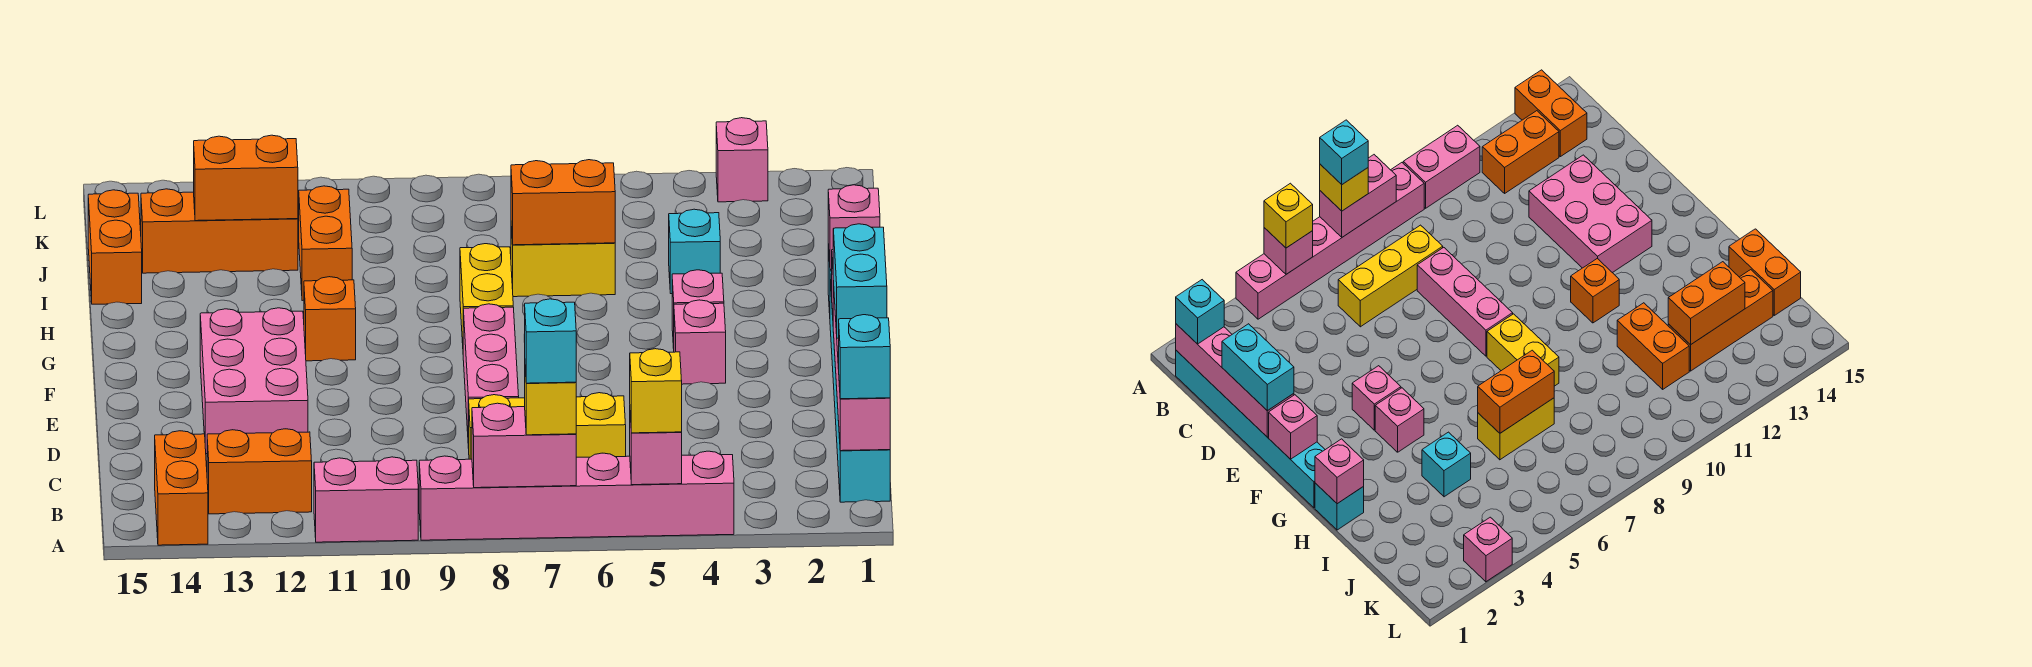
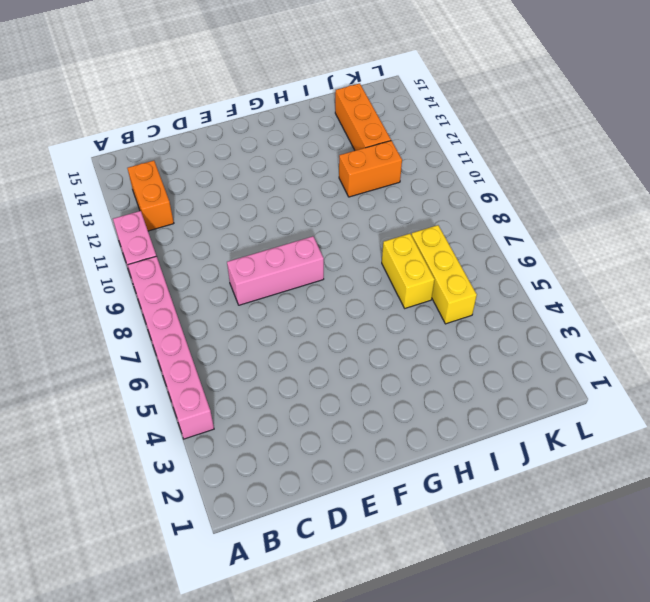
yellow 1x3 brick [411,225,477,324] -> yellow 1x3 brick moved to [469,393,626,459]
none -> orange 1x2 brick [155,431,208,545]
none -> cyan 1x6 brick [830,271,890,502]
none -> pink 2x3 brick [200,308,308,454]
none -> pink 1x1 brick [674,300,726,384]

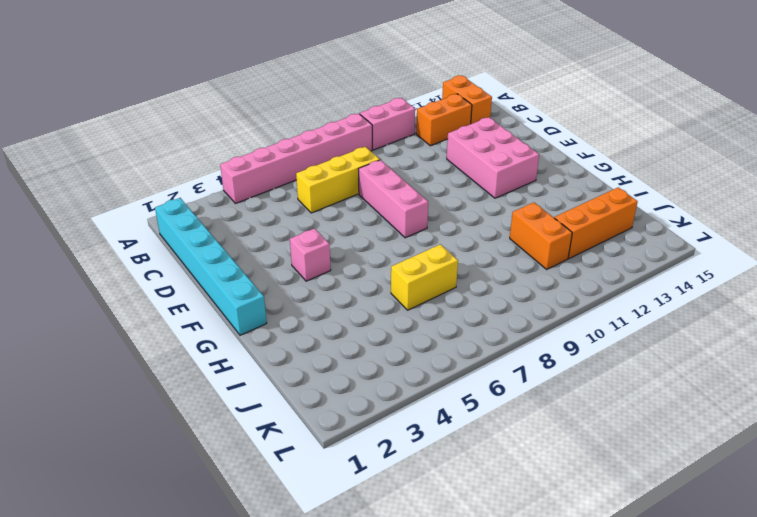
none -> pink 1x1 brick [672,270,724,348]
none -> yellow 1x2 brick [460,244,513,343]
none -> orange 1x1 brick [304,277,356,361]
none -> cyan 1x1 brick [1315,483,1364,530]

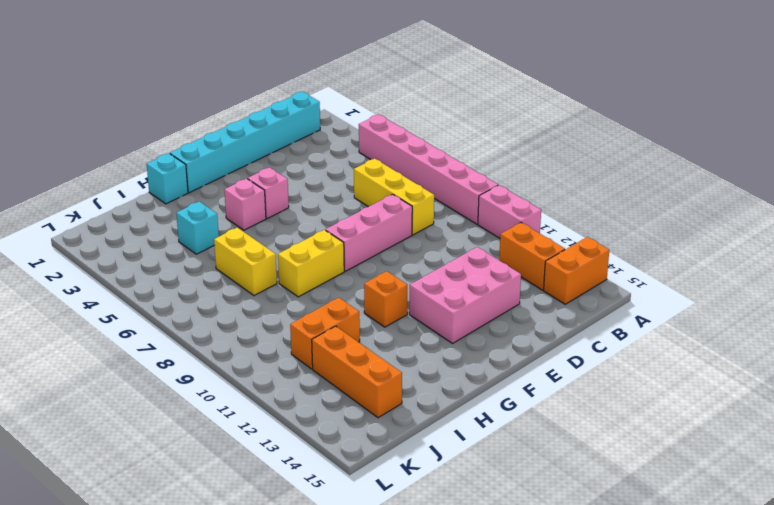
none -> orange 1x2 brick [88,190,142,304]
none -> pink 1x1 brick [716,118,768,202]
none -> pink 1x1 brick [630,416,682,485]
none -> pink 1x2 brick [472,403,576,488]

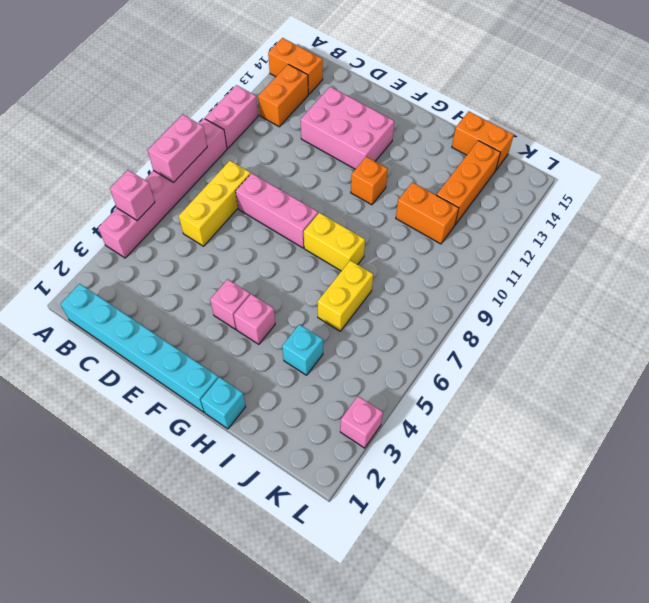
none -> pink 1x4 brick [833,281,890,451]
none -> pink 1x1 brick [1269,395,1317,459]
none -> pink 1x1 brick [828,185,880,269]
none -> orange 1x2 brick [511,160,615,245]

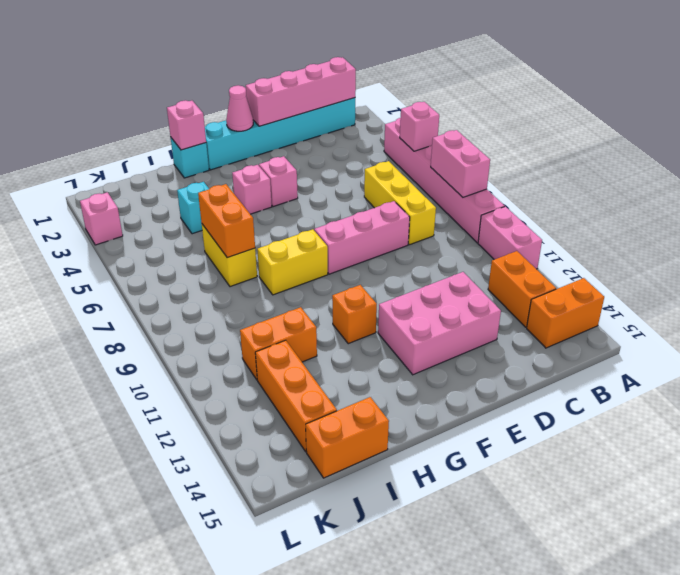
pink 1x1 cone [226,85,253,131] -> pink 1x1 brick [1269,395,1317,459]
none -> orange 1x2 brick [194,135,298,221]
none -> yellow 1x1 brick [630,349,682,433]
none -> yellow 1x1 brick [525,371,576,435]
none -> cyan 1x1 brick [839,315,890,399]

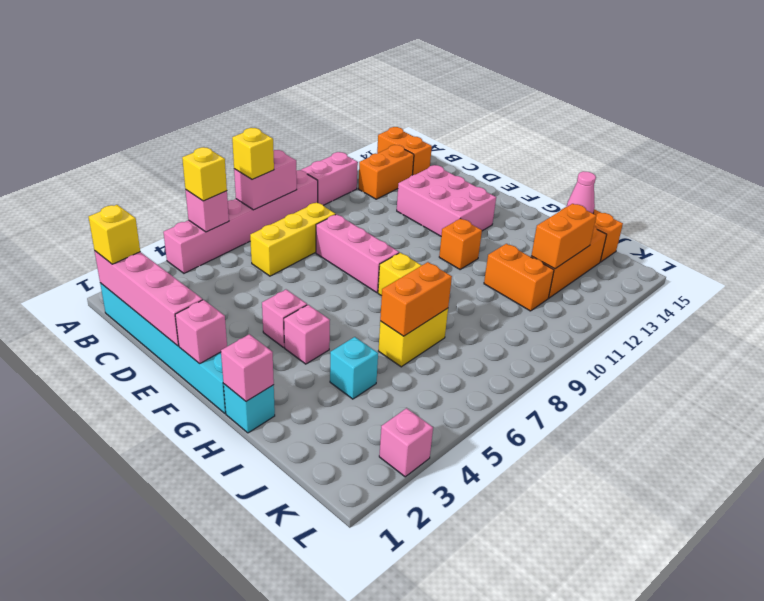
yellow 1x1 brick [89,205,140,264] -> cyan 1x1 brick [839,315,890,399]
pink 1x1 cone [567,171,596,213] -> none
none -> cyan 1x2 brick [833,224,887,338]
none -> cyan 1x1 brick [525,299,576,383]

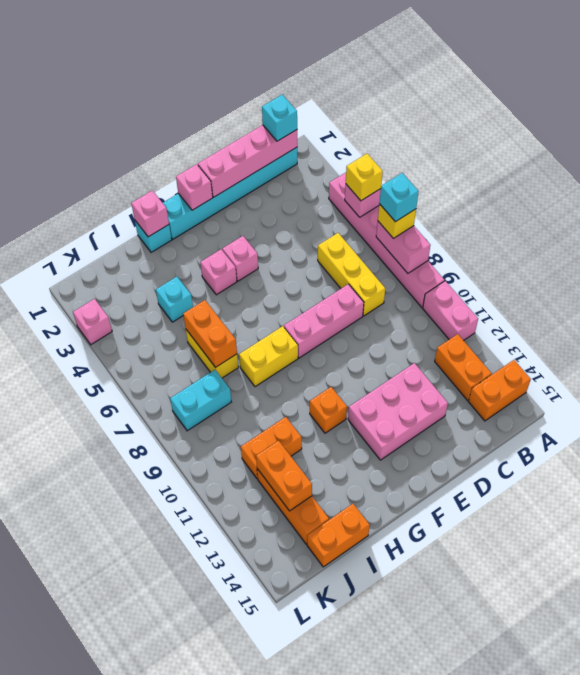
cyan 1x2 brick [170,370,231,431] -> cyan 1x2 brick moved to [833,224,887,338]

